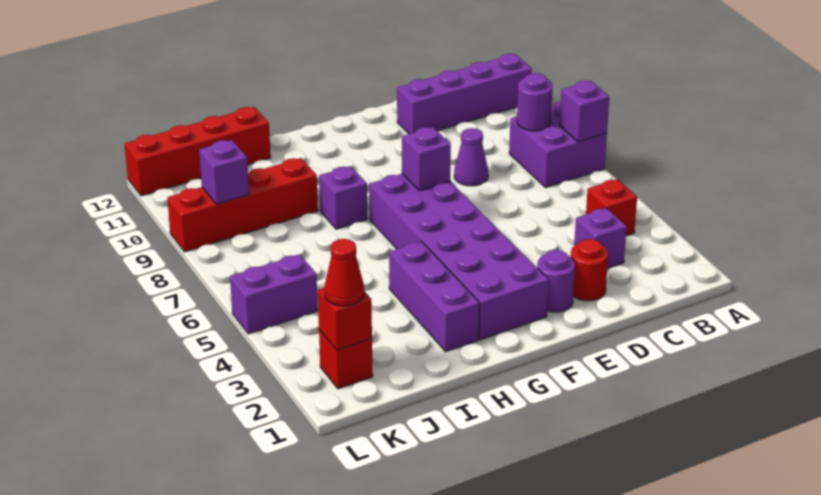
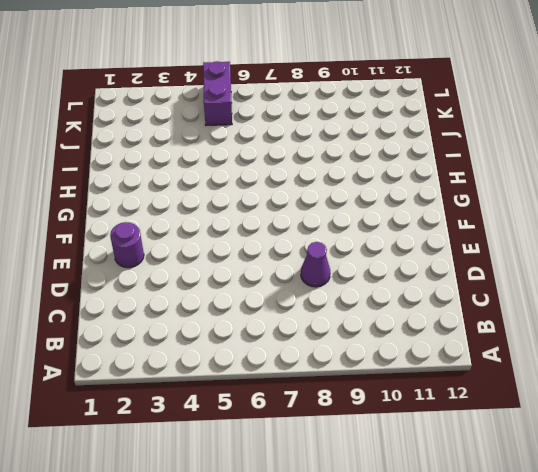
none -> purple 2x2 brick [509,101,607,188]
none -> purple 1x4 brick [397,54,532,134]
none -> red 1x1 brick [586,179,637,236]

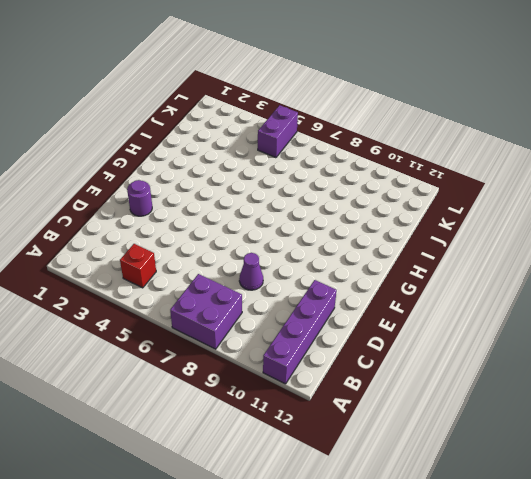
none -> purple 1x1 brick [574,208,627,269]
none -> red 1x1 round brick [571,239,608,301]
none -> purple 2x6 brick [369,174,549,340]

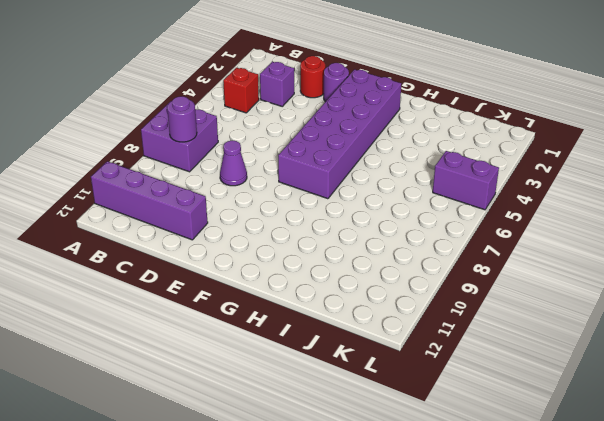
none -> purple 1x3 brick [389,242,480,351]
none -> purple 1x1 brick [319,166,367,229]
none -> red 1x4 brick [167,158,318,252]

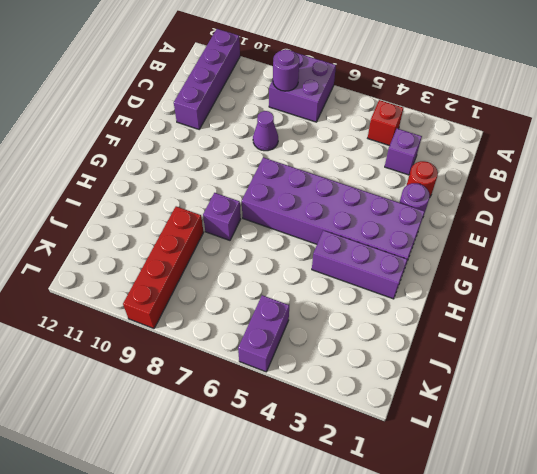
none -> red 1x4 brick [124,107,271,196]
none -> red 1x1 brick [319,329,373,389]
none -> purple 1x1 brick [560,81,609,142]

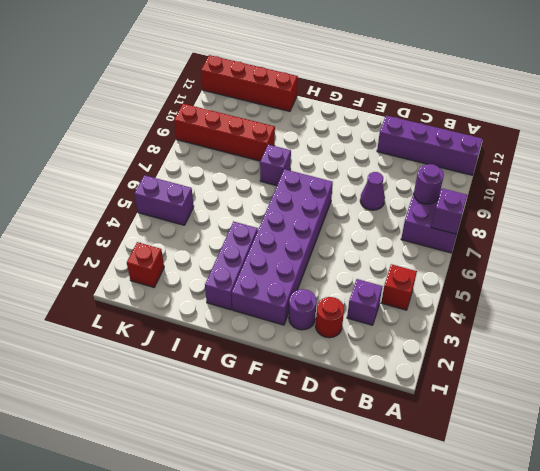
none -> purple 1x1 brick [402,127,451,191]
none -> red 1x1 brick [318,287,372,350]
none -> purple 1x1 brick [199,140,249,204]

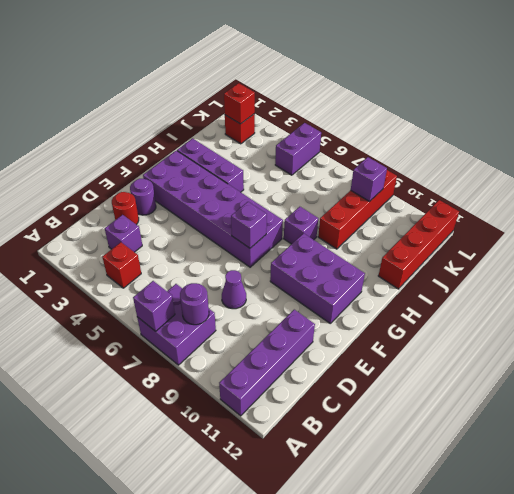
purple 2x3 brick [270,233,365,323] -> none
none -> red 1x1 cone [325,239,364,306]

